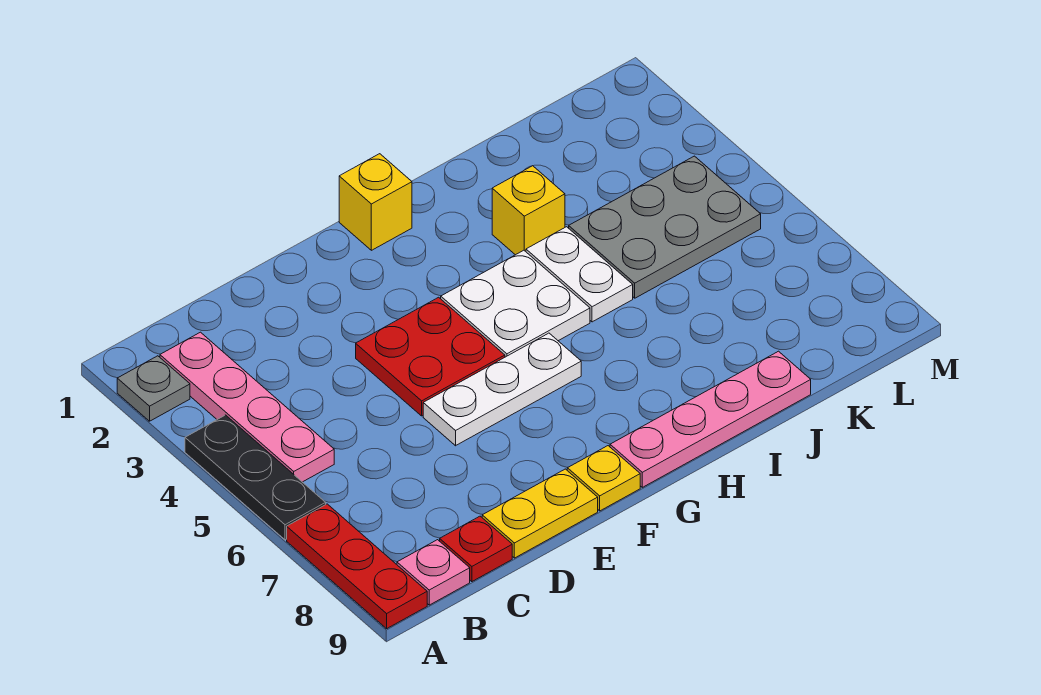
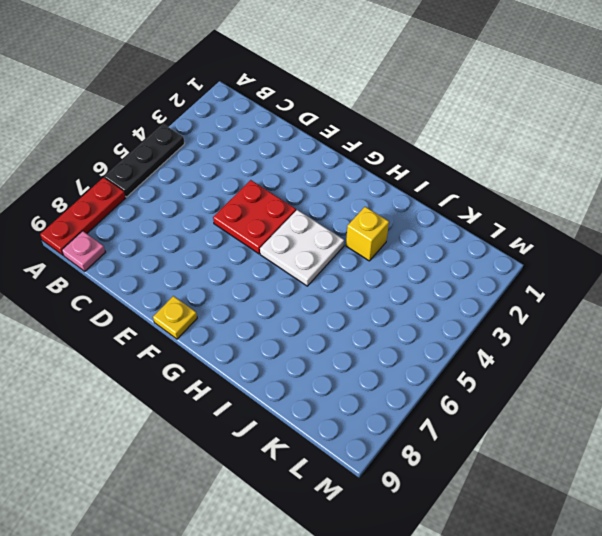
none -> grey 1x1 plate [117,356,190,421]
none -> pink 1x4 plate [160,332,334,482]
none -> red 1x1 plate [440,516,512,582]

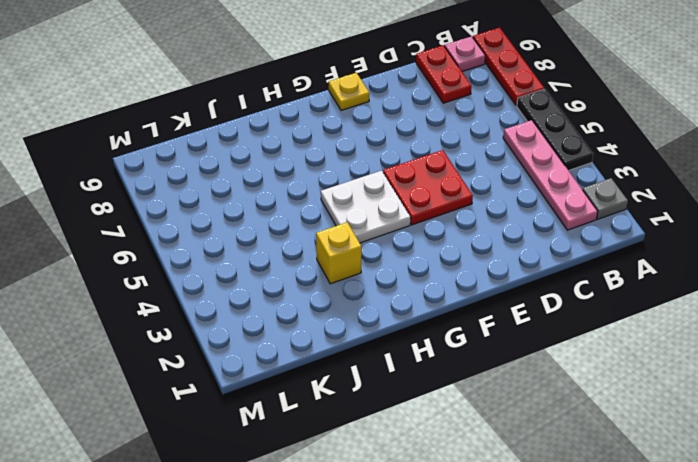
red 1x2 plate [416,45,472,103] -> red 1x1 plate [440,516,512,582]
none -> yellow 1x2 plate [482,469,598,558]
none -> white 1x3 plate [423,333,581,446]
none -> yellow 1x1 brick [339,154,412,250]

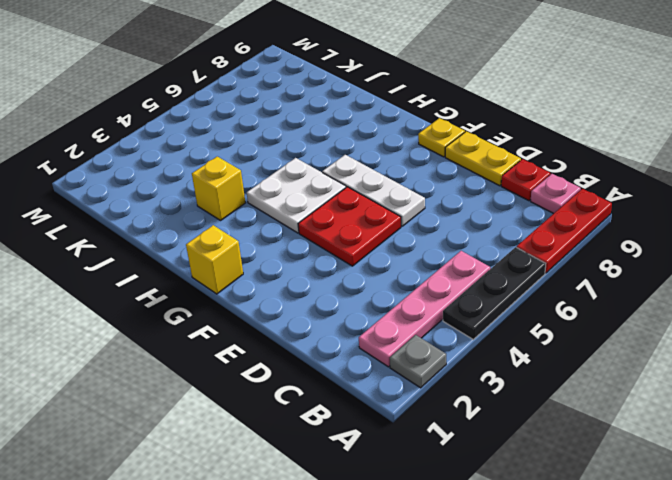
none -> pink 1x4 plate [610,351,811,487]
none -> white 1x2 plate [526,227,633,322]
none -> grey 2x3 plate [569,156,761,298]

